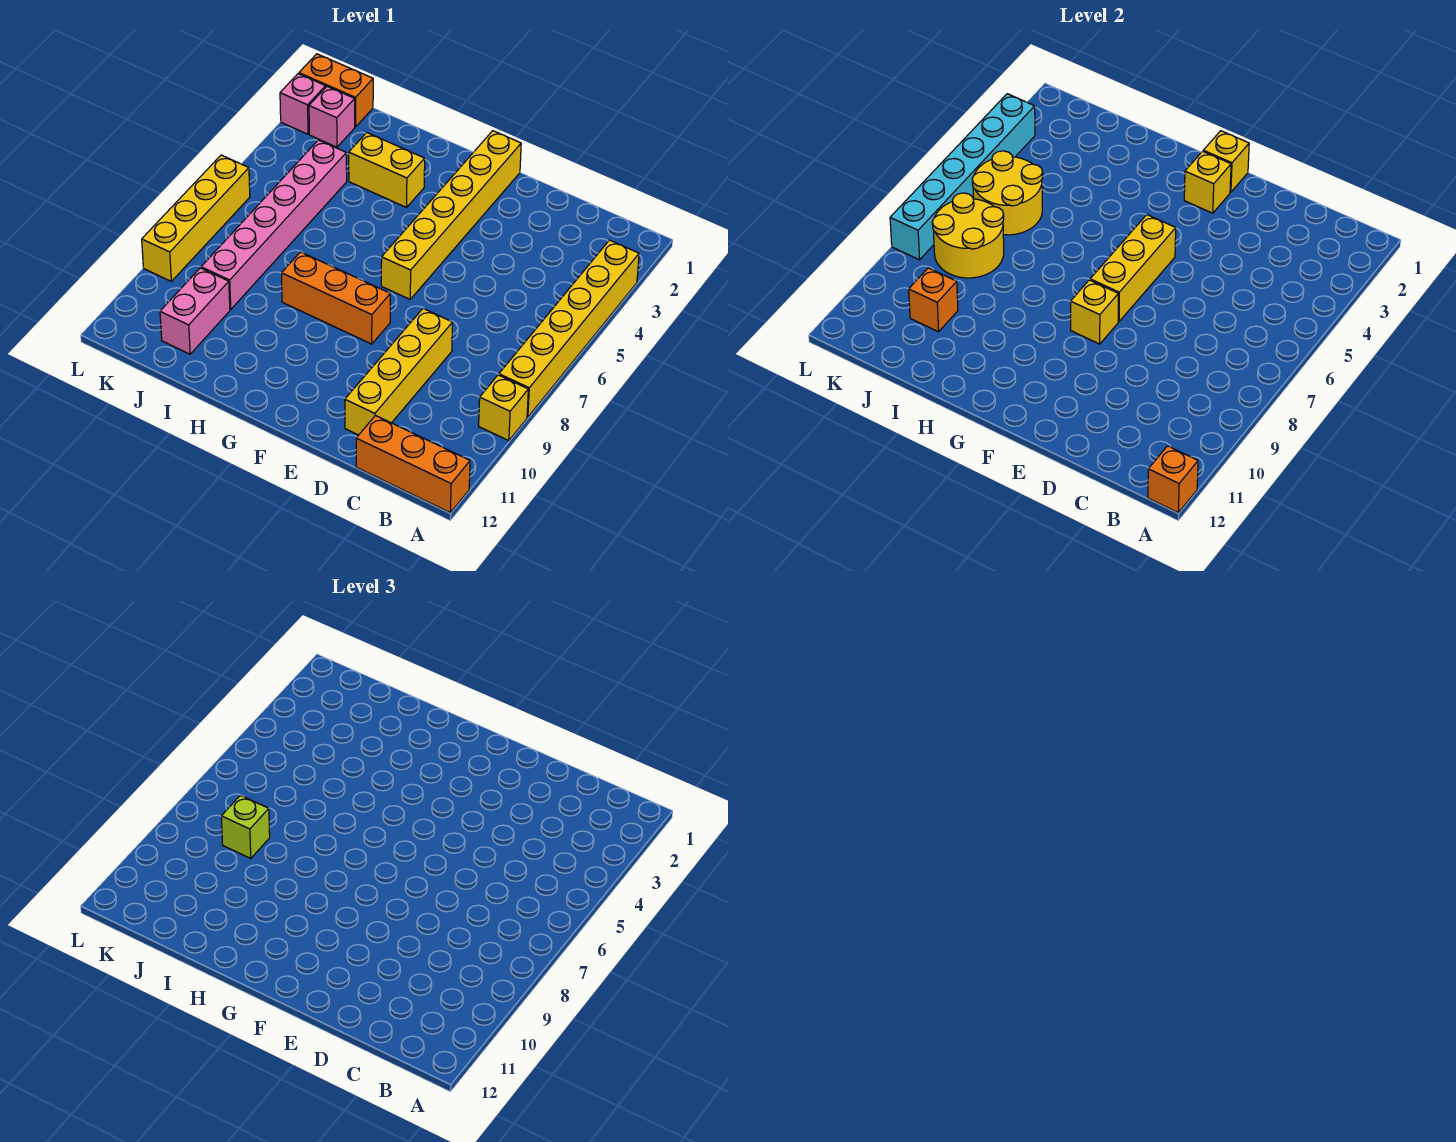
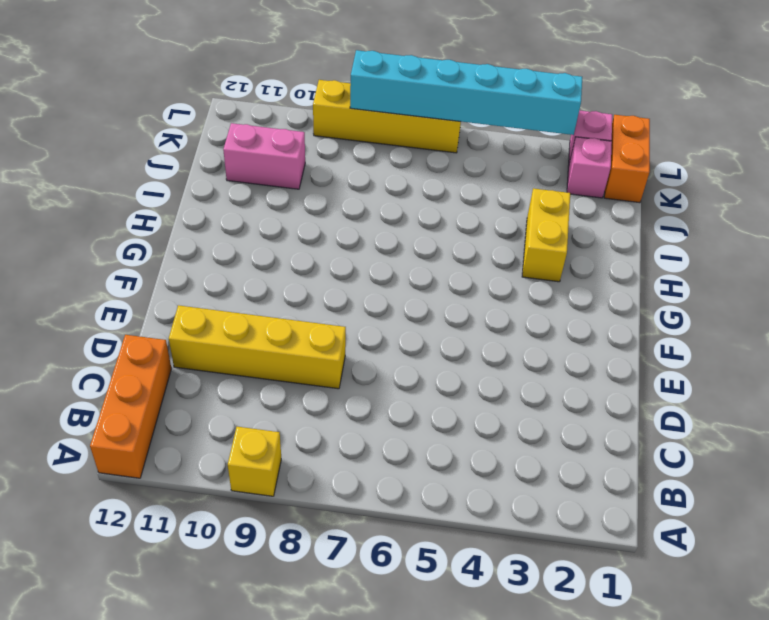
none -> yellow 1x6 brick [499,240,639,417]
none -> yellow 1x6 brick [381,131,521,299]
none -> orange 1x3 brick [282,252,390,344]

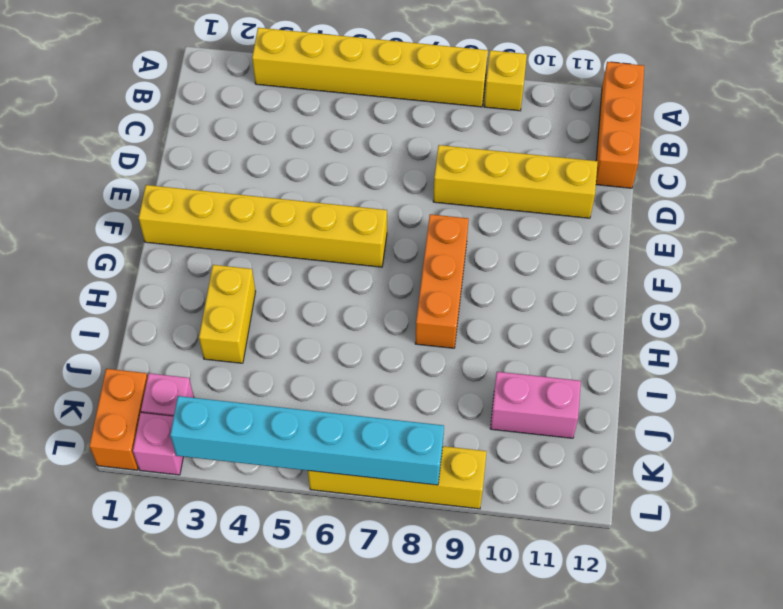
none -> pink 1x6 brick [201,140,347,310]
none -> orange 1x1 brick [1148,446,1198,512]
none -> yellow 1x1 brick [1203,131,1249,192]

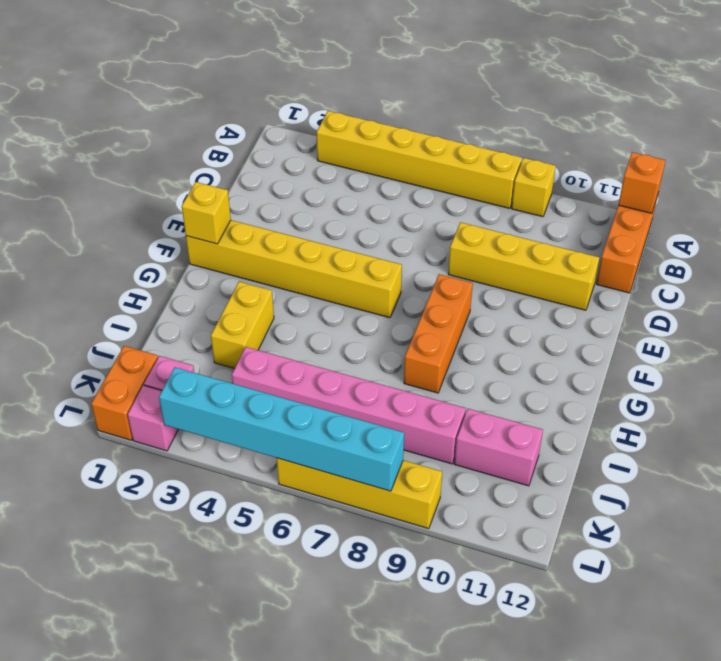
none -> yellow 1x1 brick [1184,151,1231,213]
none -> yellow 1x3 brick [1090,215,1176,322]
none -> yellow 1x1 brick [1071,280,1118,344]

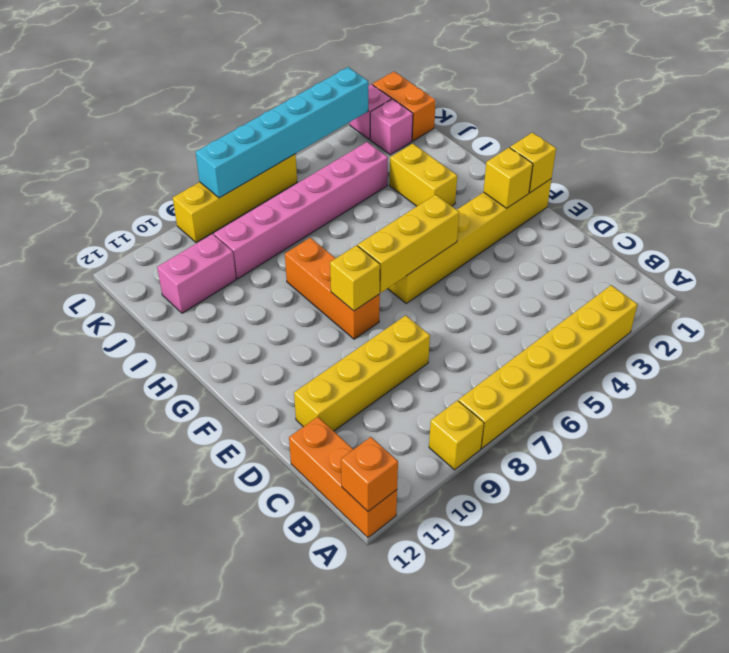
none -> yellow 2x2 round brick [972,151,1043,235]
none -> yellow 2x2 round brick [932,193,1004,278]
none -> orange 1x1 brick [909,268,958,332]

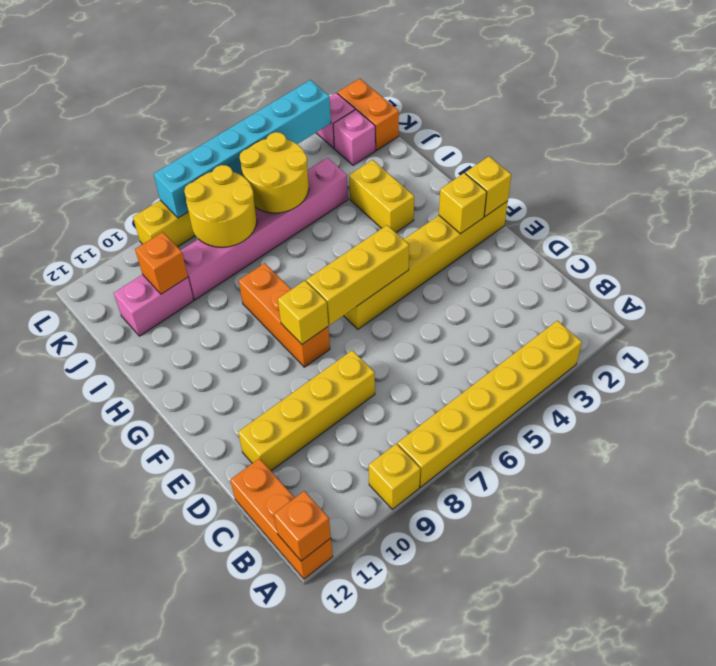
none -> lime 1x1 brick [221,795,270,858]

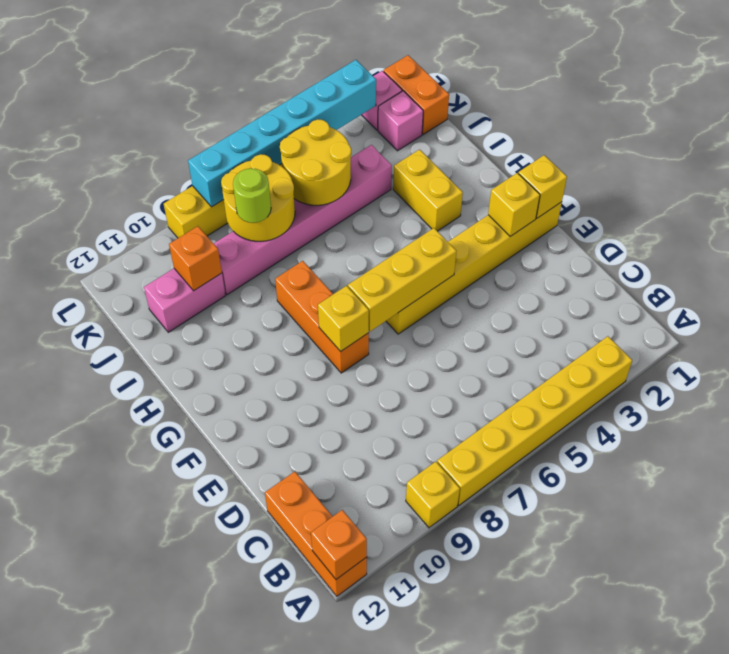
lime 1x1 round brick [233,168,271,223] -> lime 1x1 brick [221,795,270,858]
none -> yellow 1x4 brick [345,309,453,435]

